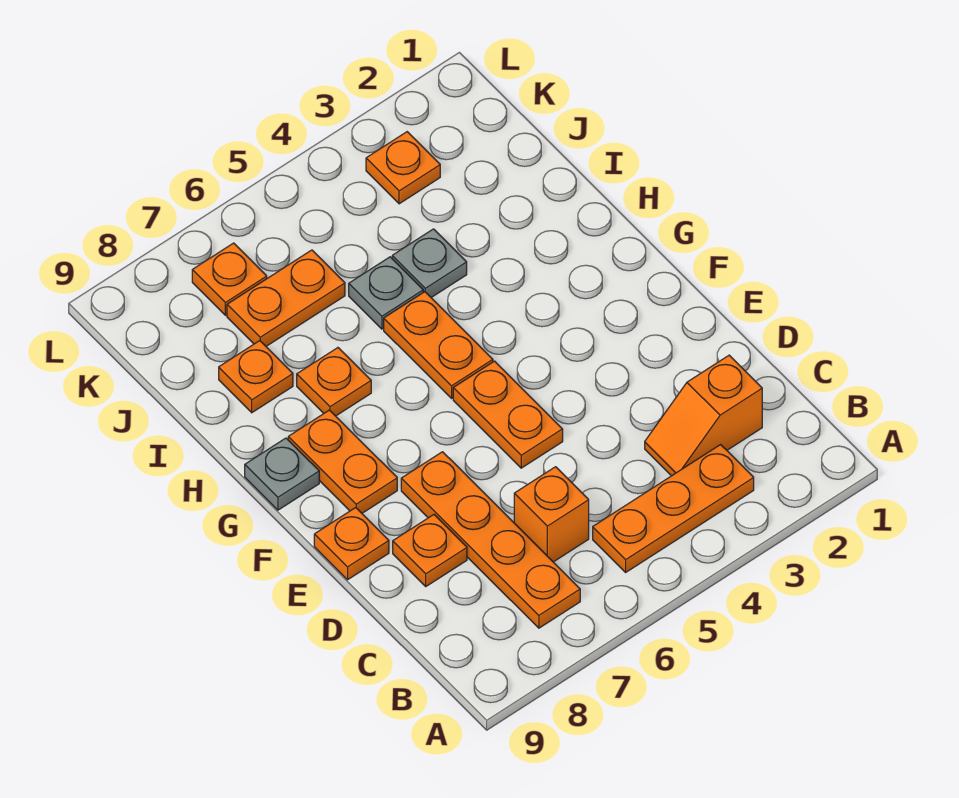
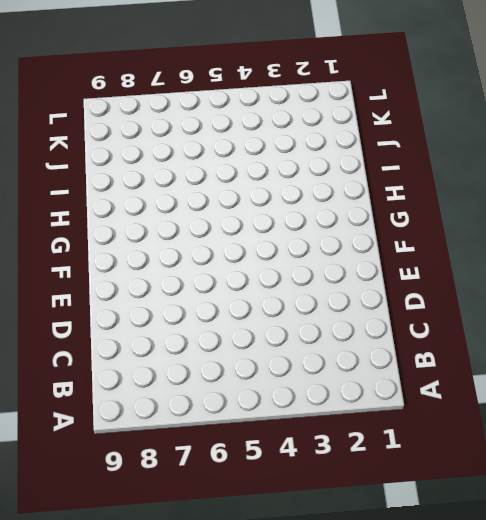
none -> orange 1x3 plate [593,445,754,572]
none -> orange 1x4 plate [401,452,580,628]
none -> orange 1x2 slope [645,355,762,476]

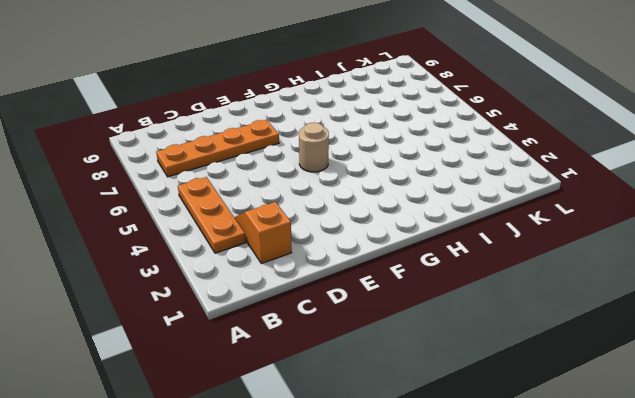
tan 1x1 round brick [299,122,329,172] -> orange 1x2 plate [453,361,563,468]
none -> orange 1x1 brick [514,467,589,562]
none -> orange 1x1 plate [393,515,467,586]
none -> orange 1x1 plate [314,508,389,580]

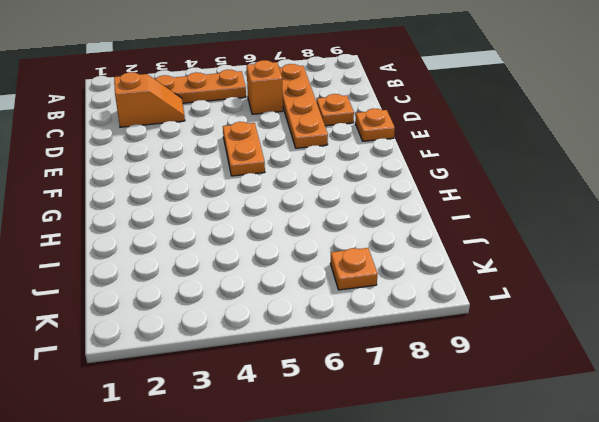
none -> orange 1x2 plate [288,410,397,513]
none -> orange 1x2 plate [384,292,493,398]
none -> grey 1x1 plate [245,438,319,510]

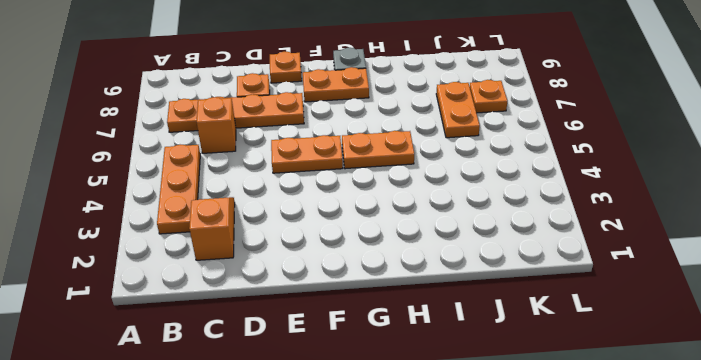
none -> orange 1x1 plate [297,348,371,416]
none -> grey 1x1 plate [392,229,467,297]
none -> grey 1x1 plate [349,257,423,329]

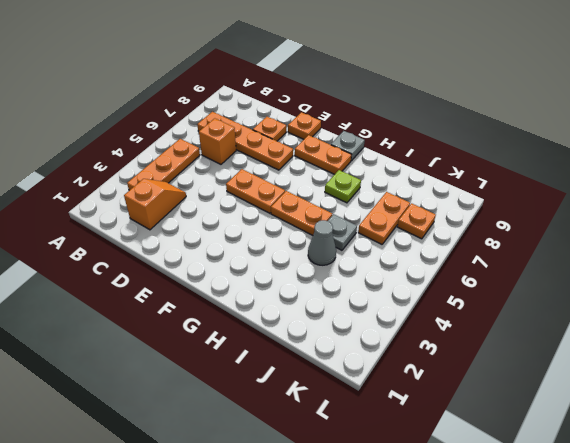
lime 1x1 plate [325,170,361,203] -> orange 1x1 plate [297,348,371,416]
grey 1x1 cone [308,220,336,265] -> grey 1x1 plate [392,229,467,297]
none -> orange 1x1 plate [219,341,293,413]
none -> orange 1x1 plate [366,132,440,204]

